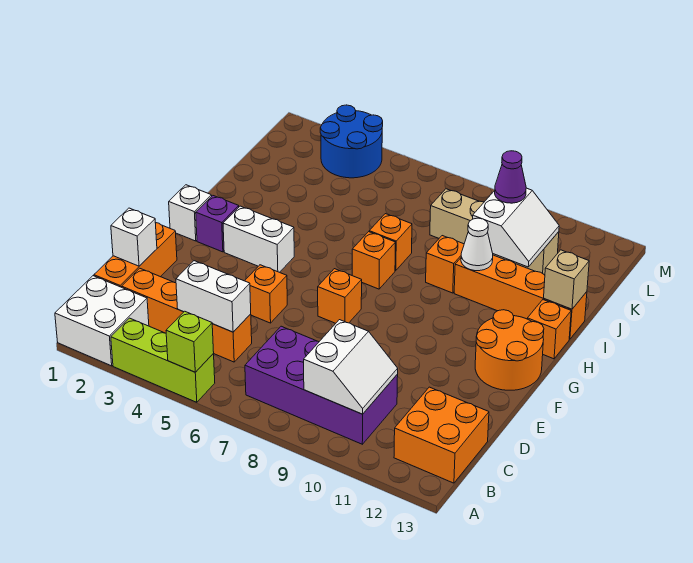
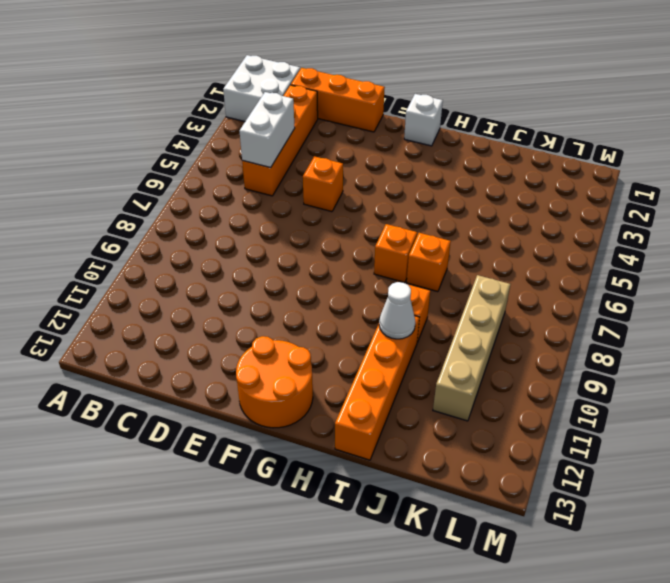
none -> lime 1x3 brick [111,318,215,402]
none -> purple 2x4 brick [245,326,398,444]
none -> orange 2x2 brick [394,387,489,483]

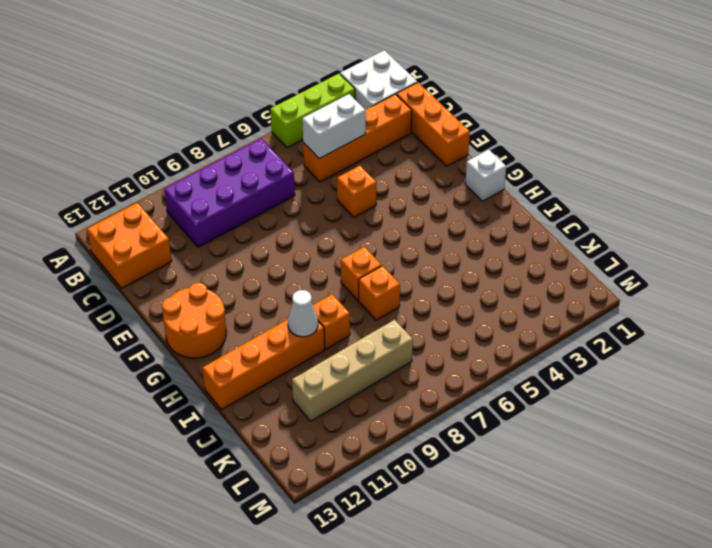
none -> orange 1x1 brick [318,269,362,323]
none -> purple 1x1 brick [196,196,239,252]
none -> white 1x2 brick [223,206,294,272]

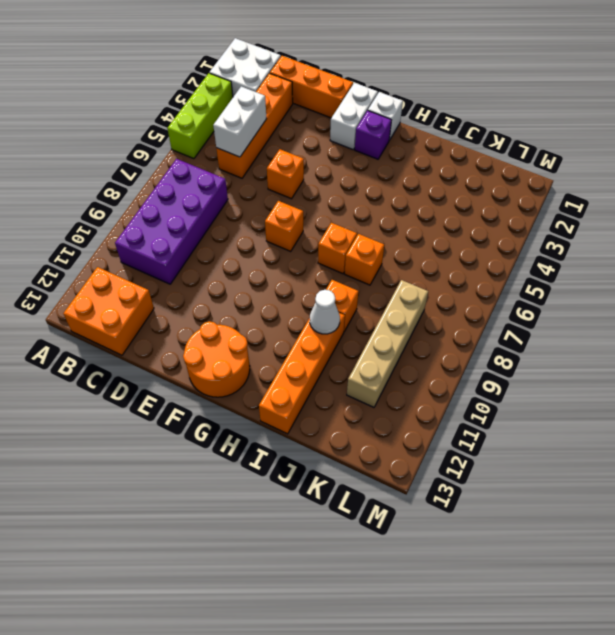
white 1x2 brick [330,83,378,149] -> white 1x2 brick moved to [223,206,294,272]
none -> orange 1x1 brick [527,300,571,359]
none -> blue 2x2 round brick [320,105,383,178]
none -> lime 1x1 brick [166,311,214,372]

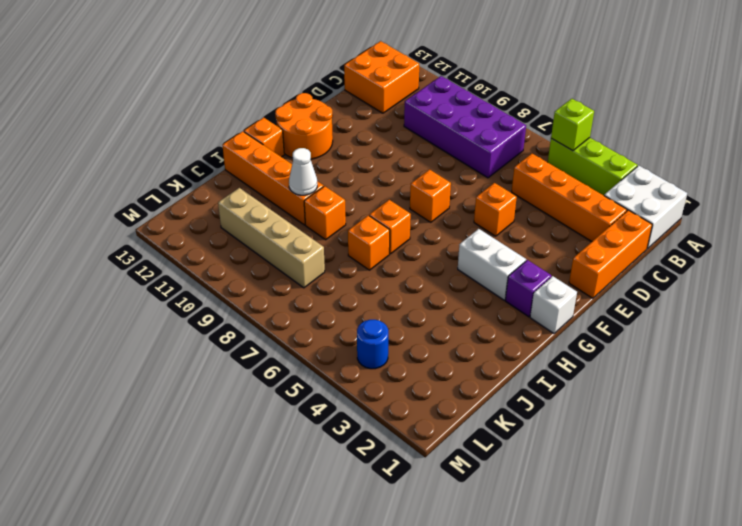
blue 1x1 round brick [357,320,388,369] -> blue 2x2 round brick [320,105,383,178]
none -> white 2x2 slope [304,320,398,414]
none -> white 1x2 brick [176,261,251,332]
none -> white 1x1 brick [111,208,157,266]

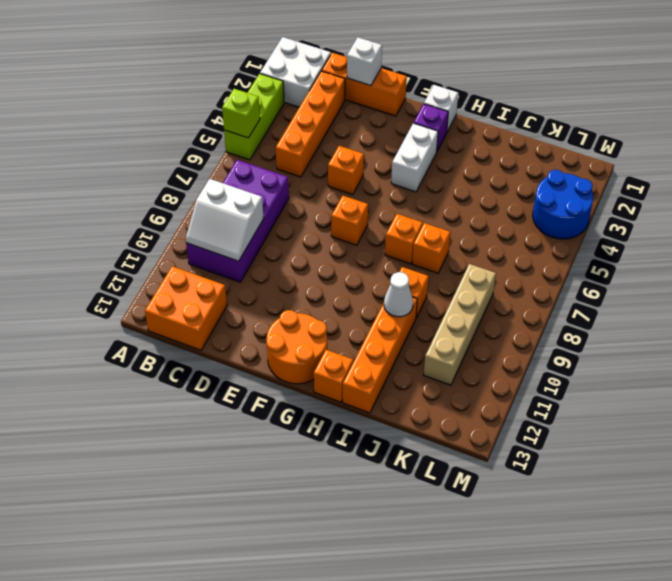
none -> white 1x2 brick [176,261,251,332]
none -> tan 1x1 brick [544,250,589,309]
none -> white 2x2 slope [473,188,559,267]

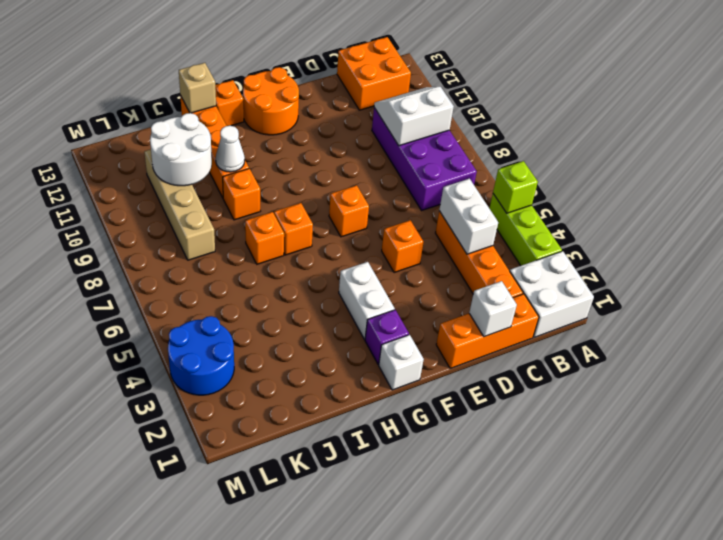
white 2x2 round brick [150,113,212,186] -> white 2x2 slope [473,188,559,267]
none -> purple 1x1 cone [495,151,526,203]

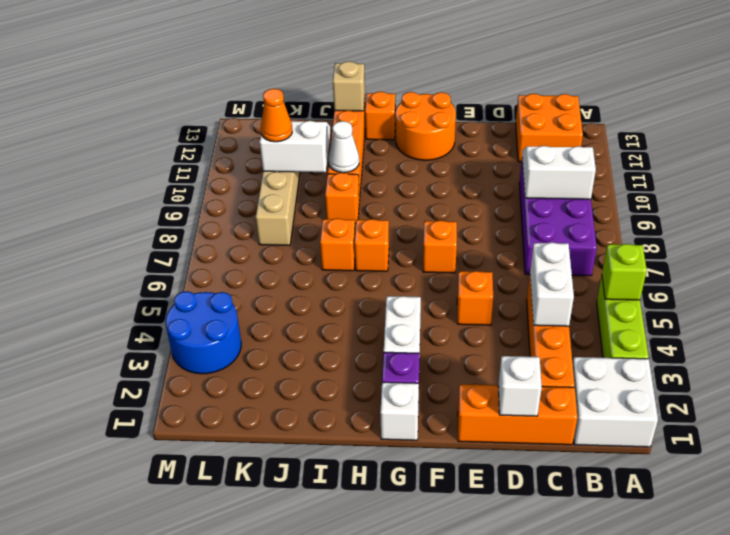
orange 1x1 cone [261,89,292,142] -> purple 1x1 cone [495,151,526,203]

